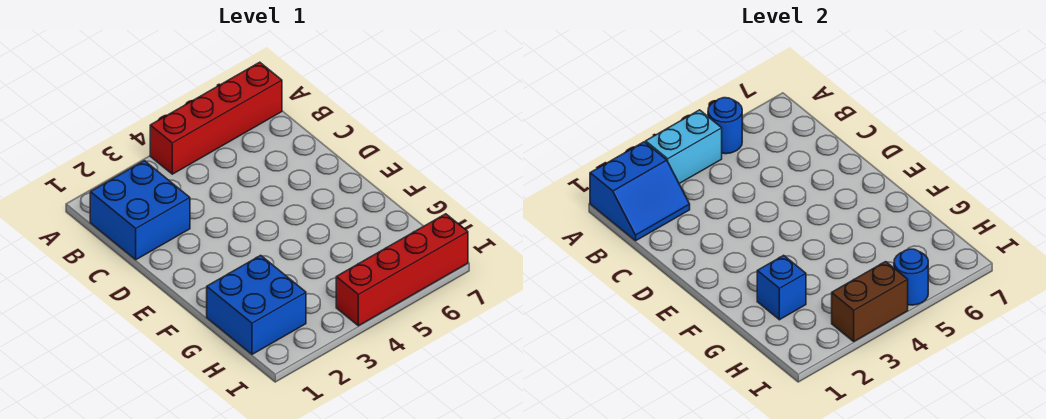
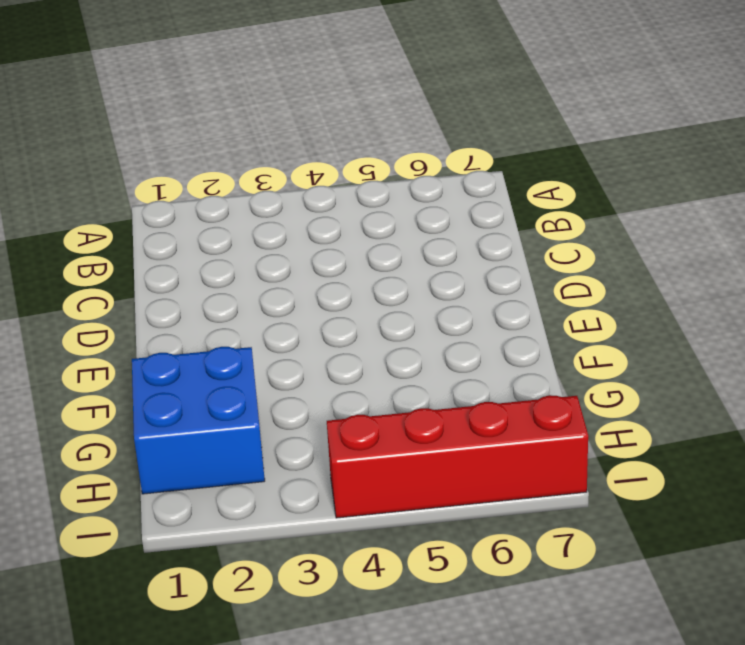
none -> red 1x4 brick [150,62,282,174]
none -> blue 2x2 brick [90,161,190,260]

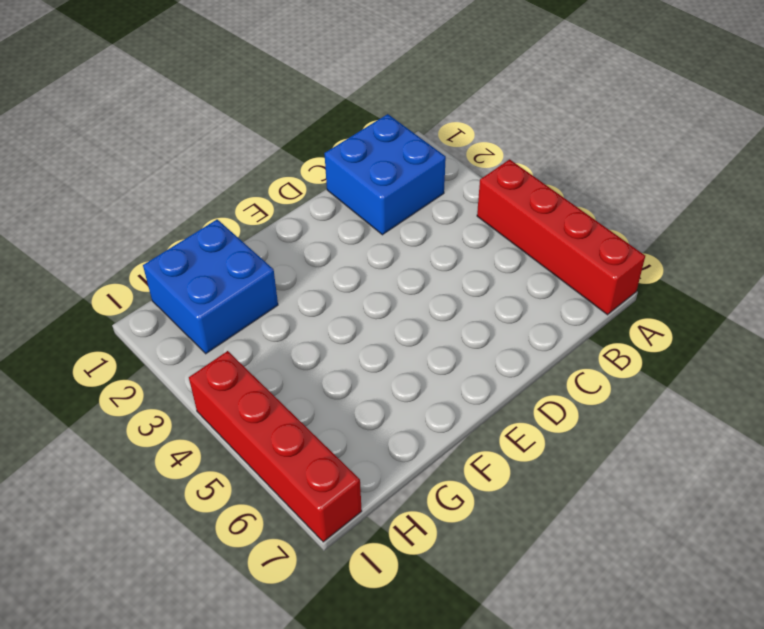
none -> blue 2x2 slope [590,142,690,241]
none -> cyan 1x2 brick [646,110,722,184]

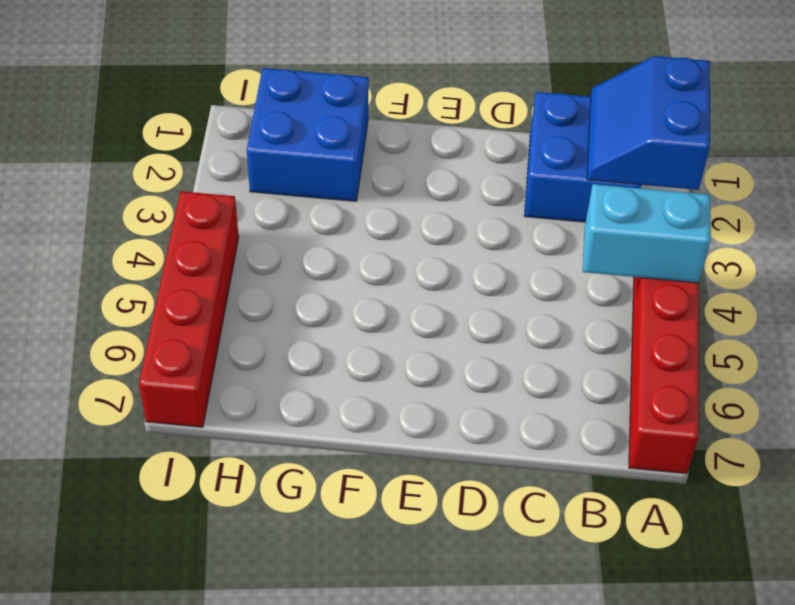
cyan 1x2 brick [583,184,711,283] -> cyan 1x2 brick turned to [646,110,722,184]
none -> blue 1x1 round brick [708,98,742,154]
none -> blue 1x1 brick [757,255,806,320]

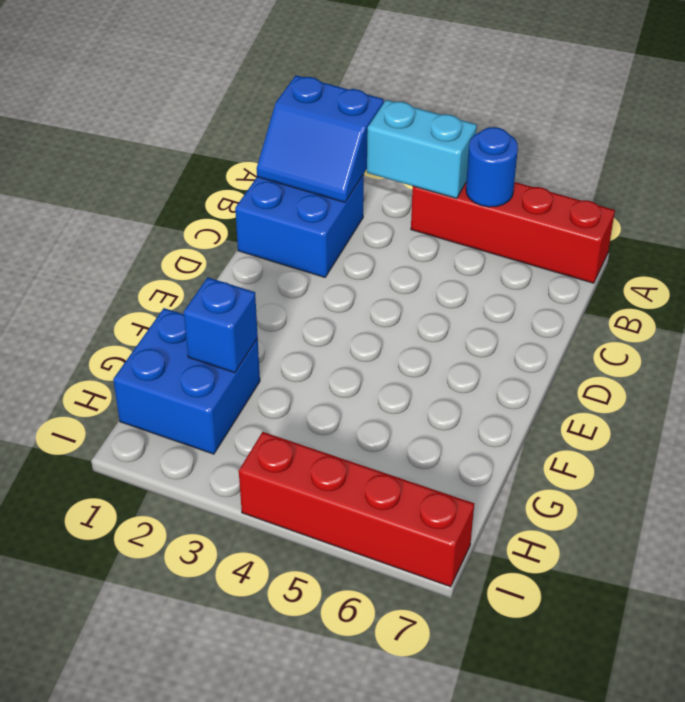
none -> brown 1x2 brick [832,262,908,341]
none -> blue 1x1 round brick [894,249,928,305]

